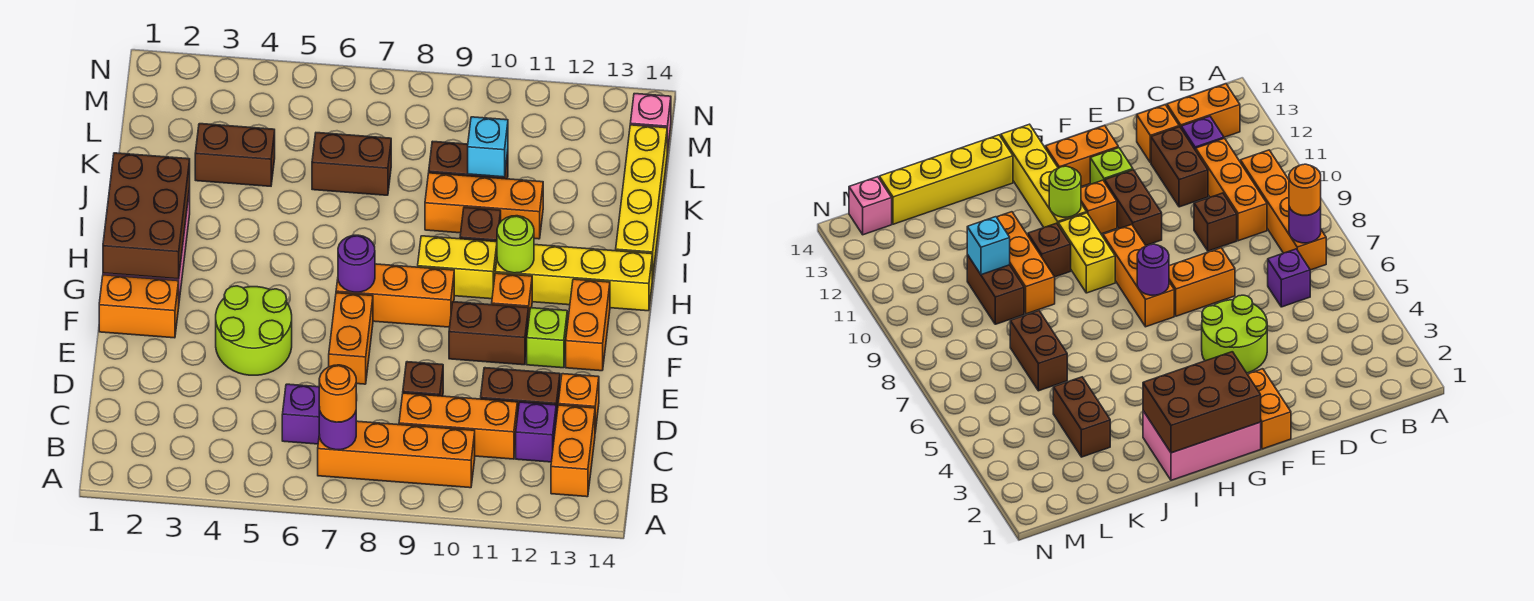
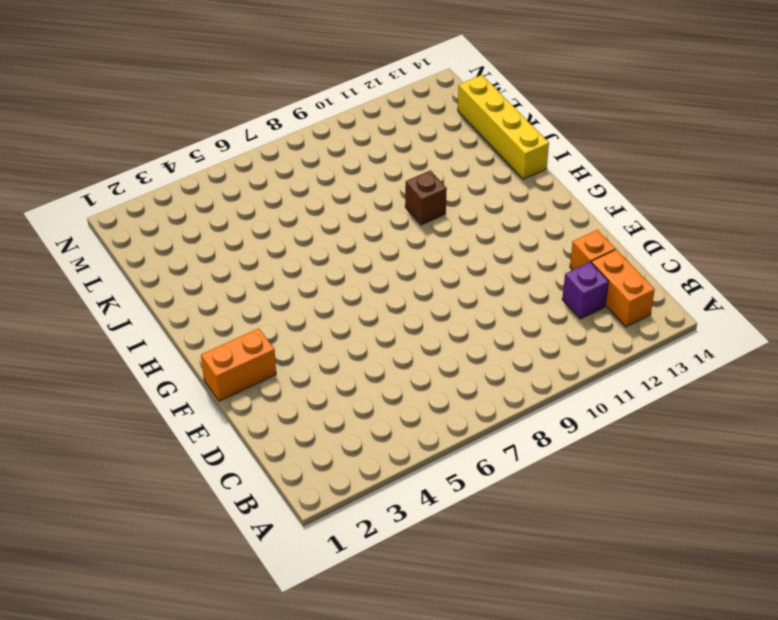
none -> orange 1x4 brick [318,421,475,488]
none -> purple 1x1 brick [282,384,319,444]
none -> orange 1x3 brick [399,393,517,459]
none -> brown 1x1 brick [403,362,443,396]

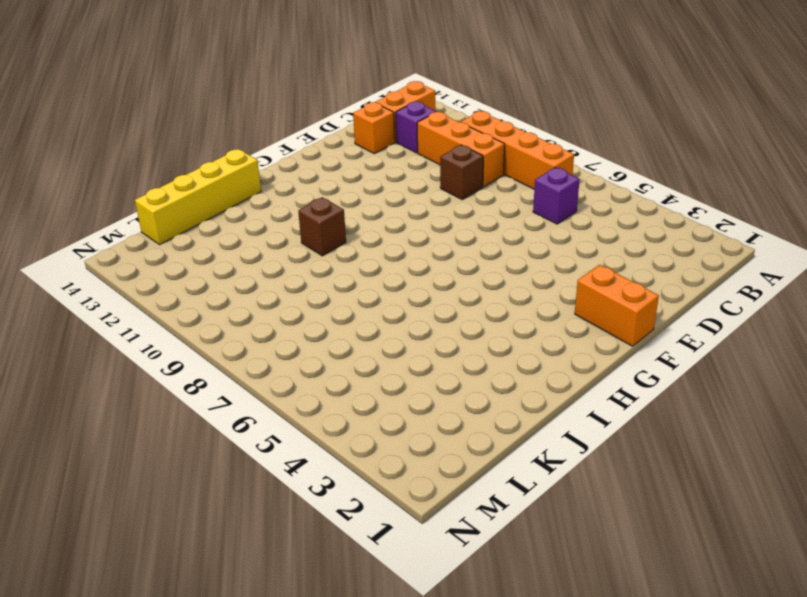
none -> brown 1x2 brick [481,368,560,419]
none -> lime 2x2 round brick [216,286,292,375]
none -> orange 1x2 brick [329,293,373,384]
none -> brown 1x2 brick [449,302,528,365]

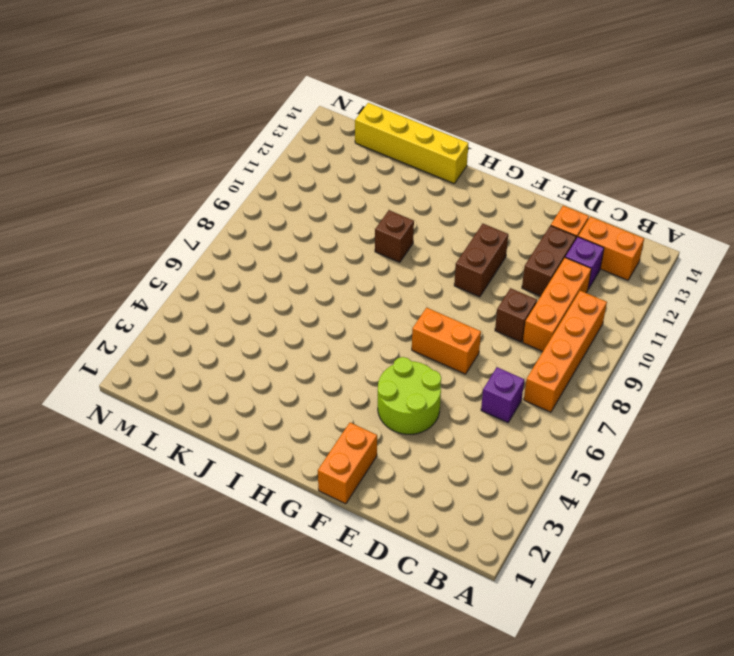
none -> lime 1x1 brick [527,308,567,368]
none -> orange 1x2 brick [566,279,610,371]
none -> pink 2x3 brick [1143,411,1261,480]
none -> orange 1x3 brick [336,264,454,327]

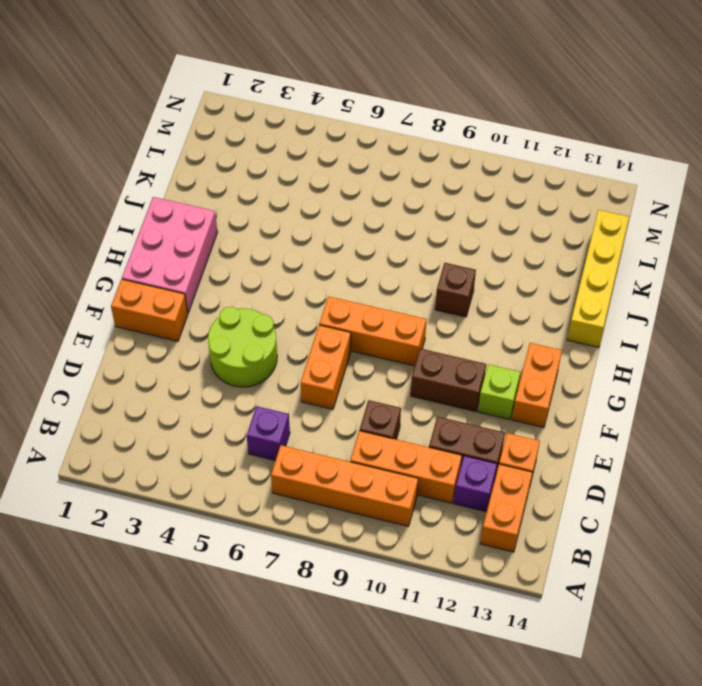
none -> orange 1x1 brick [492,273,532,323]
none -> yellow 1x2 brick [418,236,497,299]
none -> yellow 1x4 brick [495,245,652,311]
none -> orange 1x3 brick [425,173,543,239]

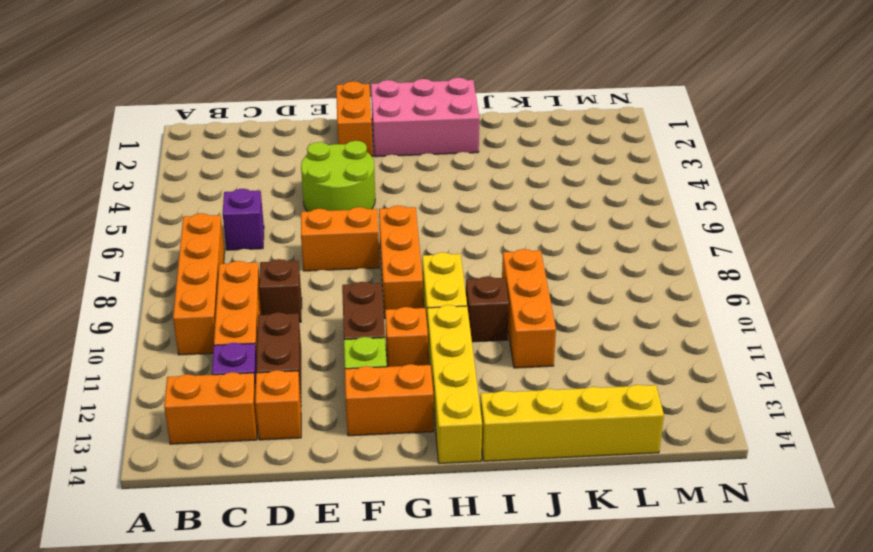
none -> brown 1x2 brick [195,124,275,186]
none -> brown 1x2 brick [312,133,391,195]
none -> brown 1x2 brick [429,141,508,179]
none -> pink 1x1 brick [630,94,671,153]

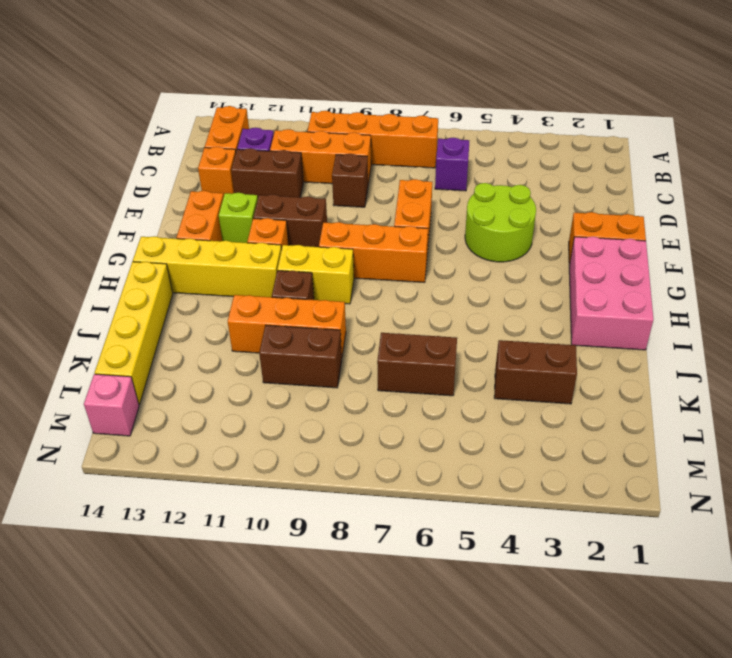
none -> purple 1x1 round brick [319,407,356,450]
none -> brown 2x3 brick [103,153,190,279]
none -> purple 1x1 round brick [338,235,375,292]
none -> lime 1x1 round brick [497,216,534,273]

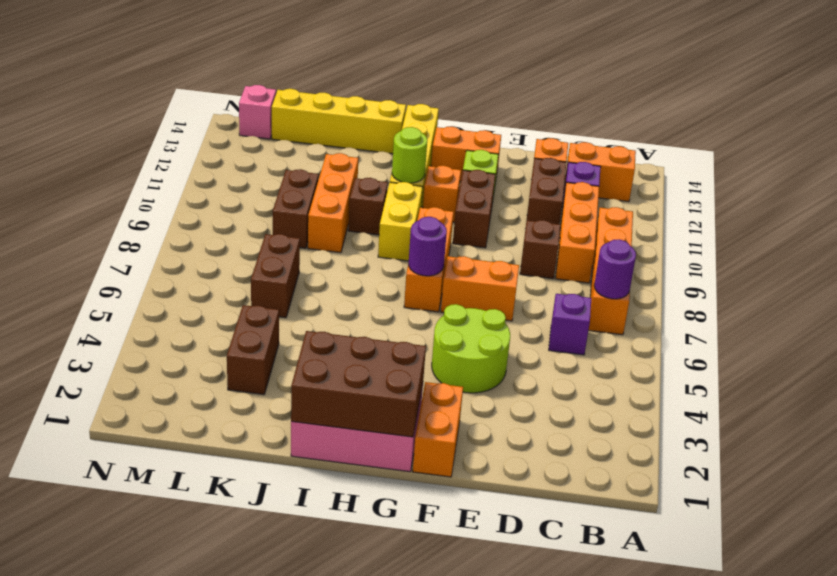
none -> cyan 1x1 brick [468,117,508,177]
none -> orange 1x1 round brick [319,365,356,422]

